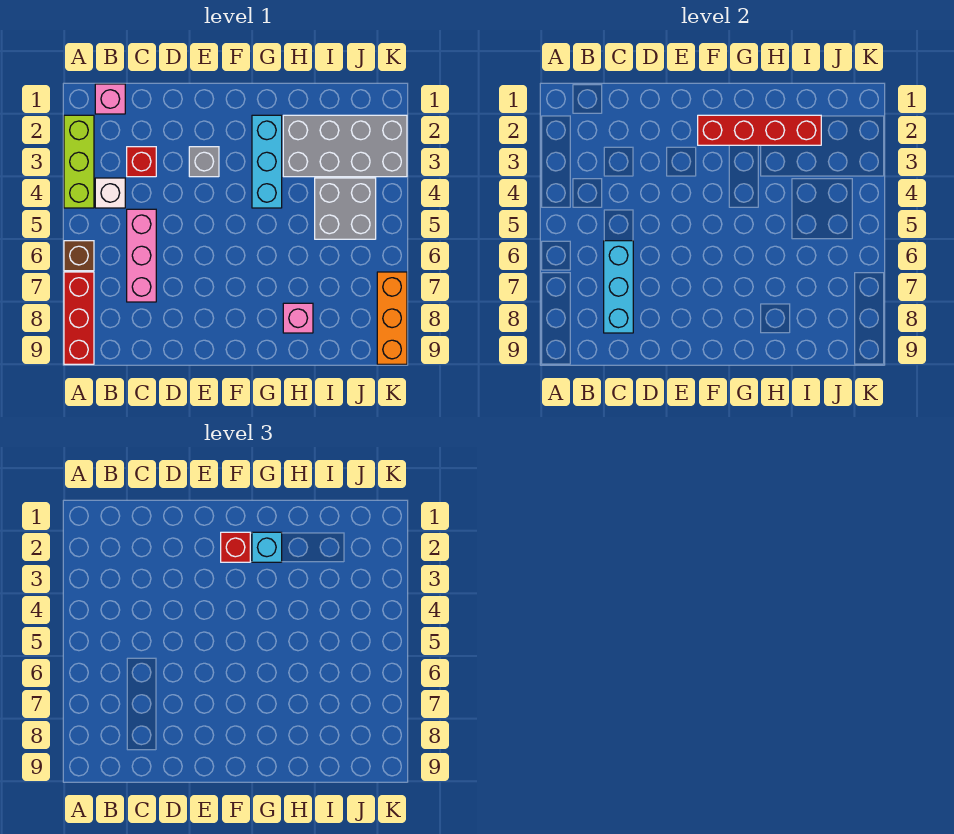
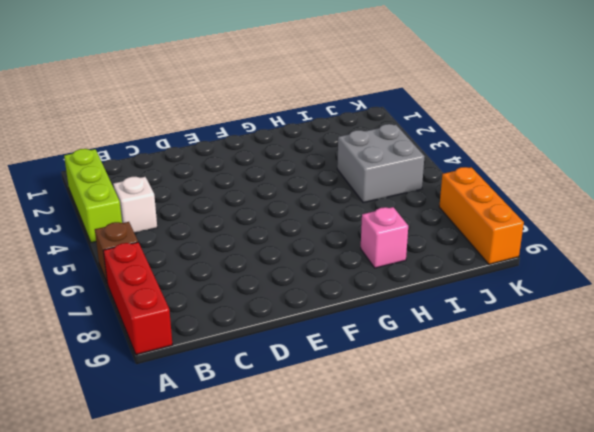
none -> pink 1x1 brick [95,84,125,114]
none -> red 1x1 brick [127,147,156,177]
none -> pink 1x3 brick [127,209,156,302]

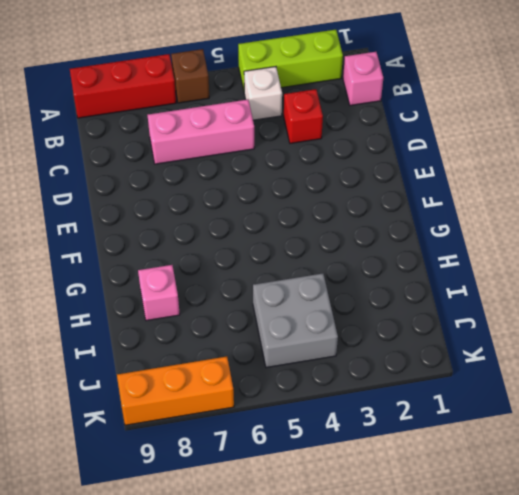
none -> grey 1x1 brick [189,147,219,177]
none -> cyan 1x3 brick [252,115,282,208]
none -> grey 2x4 brick [283,115,407,177]

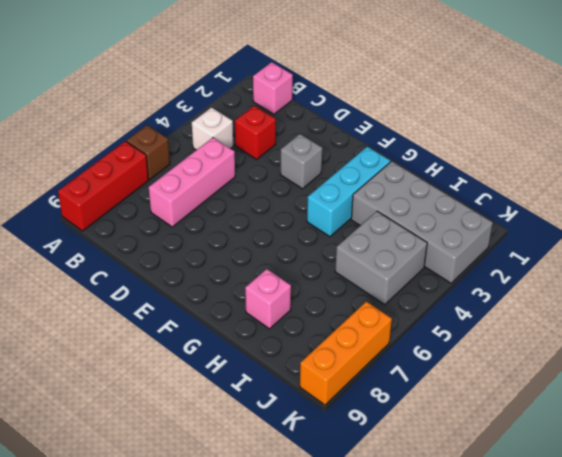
none -> lime 1x3 brick [64,115,94,208]
none -> cyan 1x3 brick [604,241,633,333]
none -> red 1x4 brick [698,115,821,145]

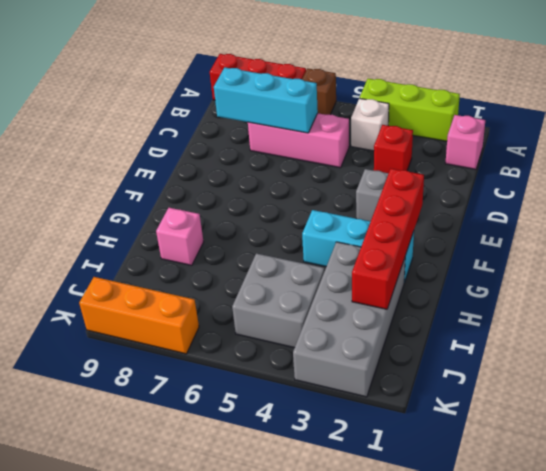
none -> red 1x1 brick [221,532,250,562]
none -> cyan 1x1 brick [252,532,282,562]

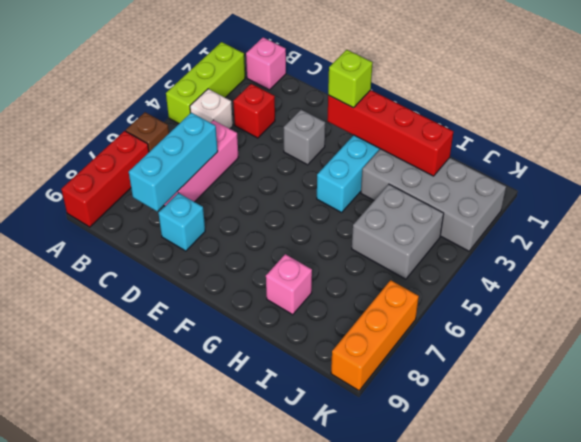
cyan 1x1 brick [158,193,205,251] -> cyan 1x1 brick moved to [252,532,282,562]
lime 1x1 brick [328,50,373,108] -> red 1x1 brick [221,532,250,562]

